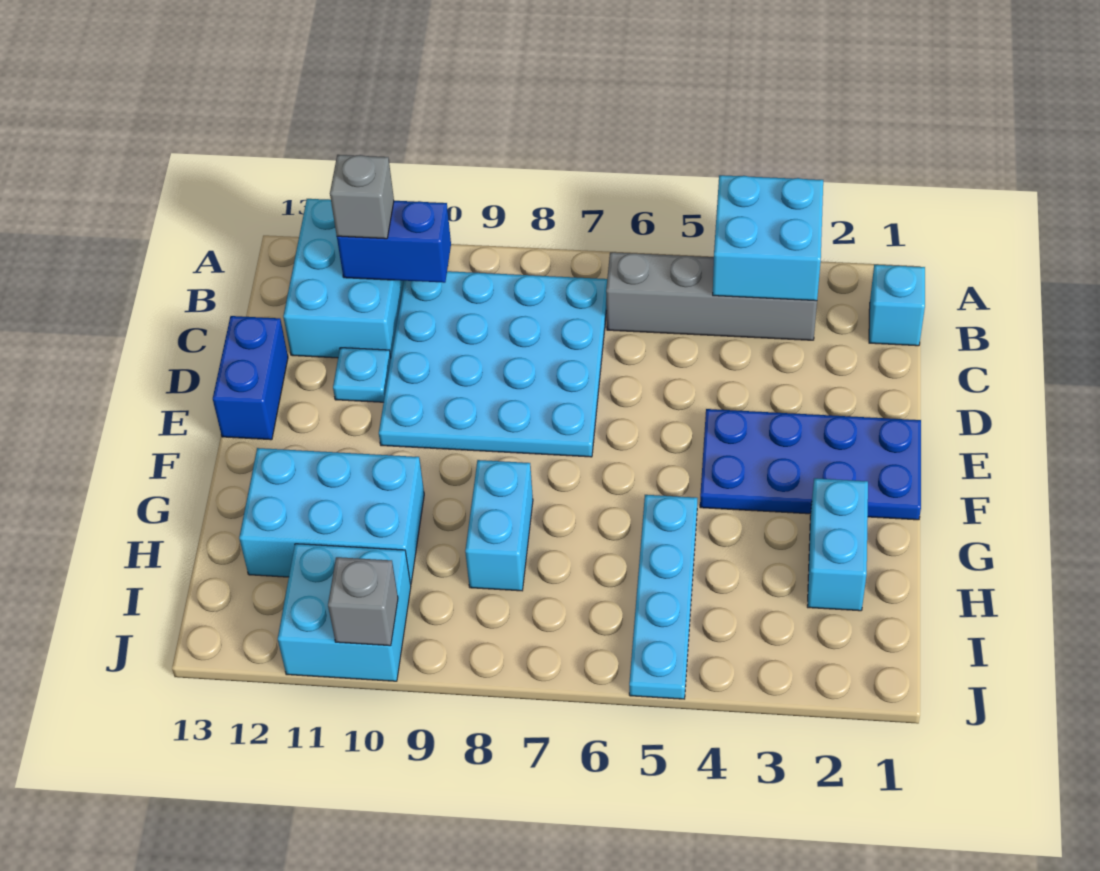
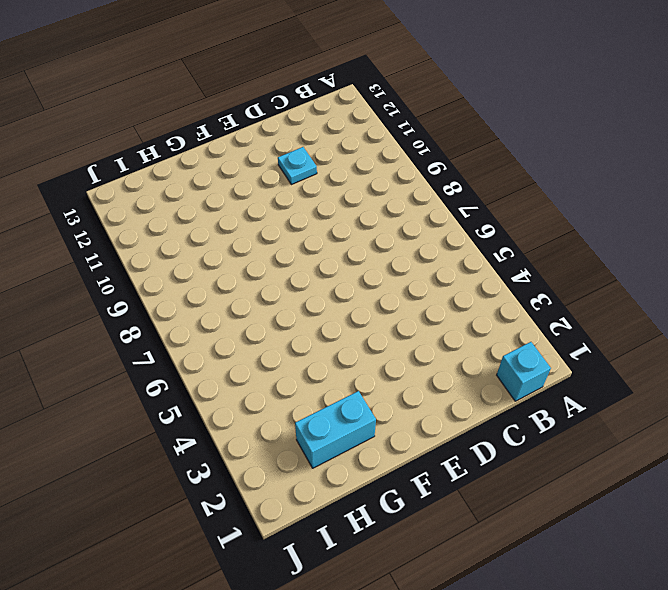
none -> cyan 2x3 brick [283,199,403,358]
none -> grey 1x4 brick [606,252,817,340]
none -> cyan 4x4 plate [379,271,607,457]

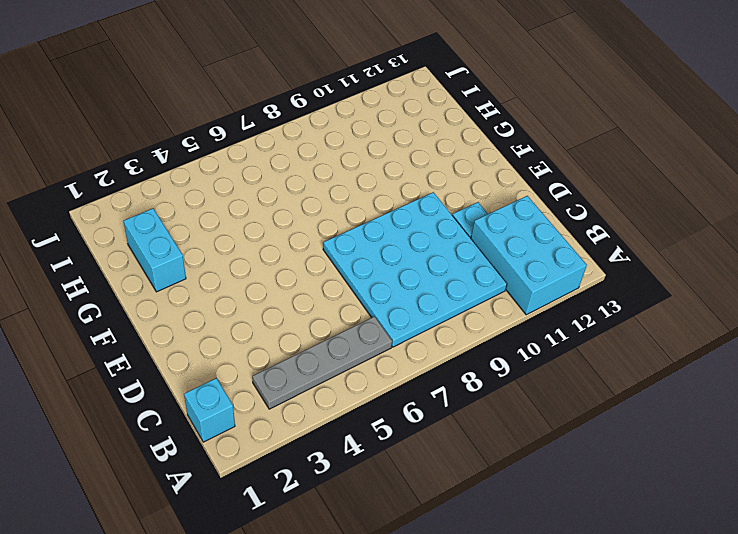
grey 1x4 plate [252,317,392,409] -> grey 1x4 brick [606,252,817,340]
none -> blue 1x2 brick [213,316,288,440]
none -> blue 2x4 plate [700,409,921,520]
none -> cyan 1x4 plate [629,495,698,699]

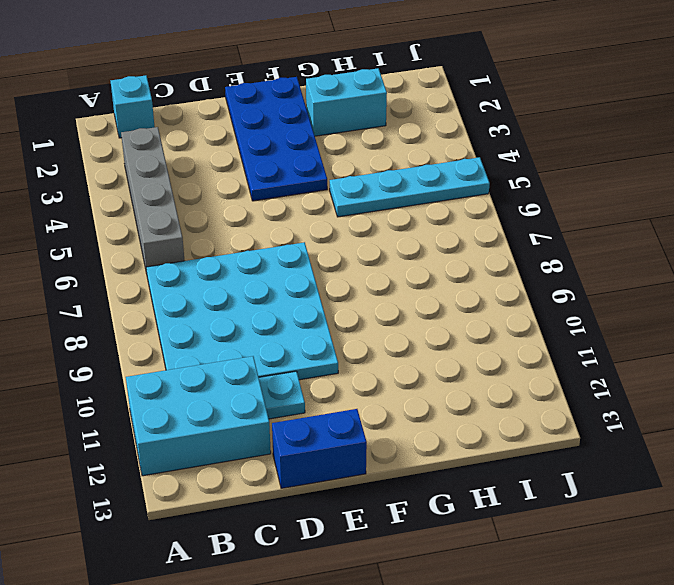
none -> cyan 1x2 brick [465,460,533,591]
none -> cyan 2x3 brick [239,448,424,584]
none -> cyan 2x2 brick [278,544,411,681]

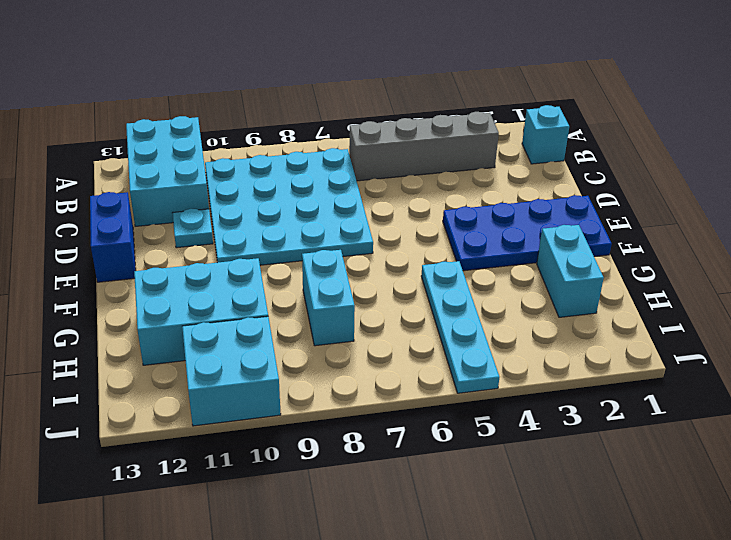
none -> cyan 2x2 brick [713,175,823,301]
none -> blue 1x2 brick [337,201,451,283]
none -> grey 1x1 brick [328,557,398,646]

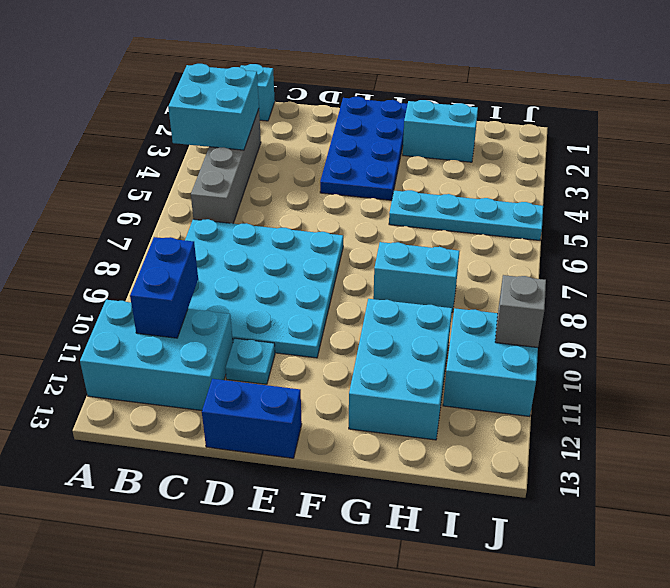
none -> grey 1x1 brick [330,155,394,239]

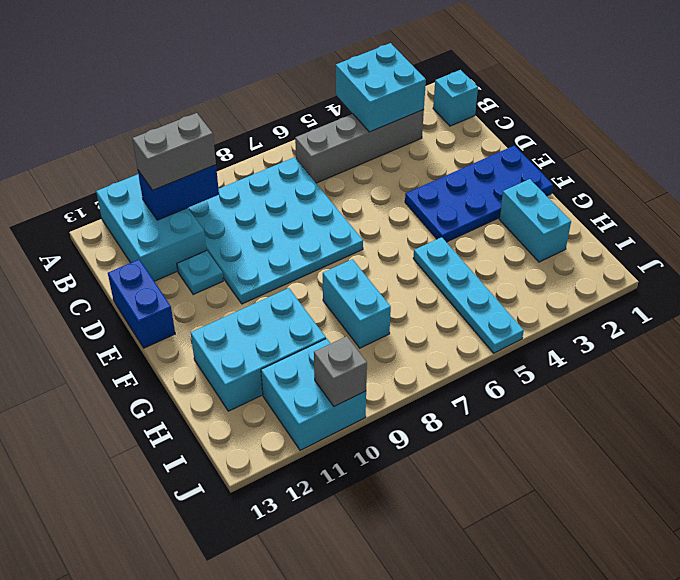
grey 1x2 brick [133,113,216,190] -> grey 1x1 brick [330,155,394,239]

